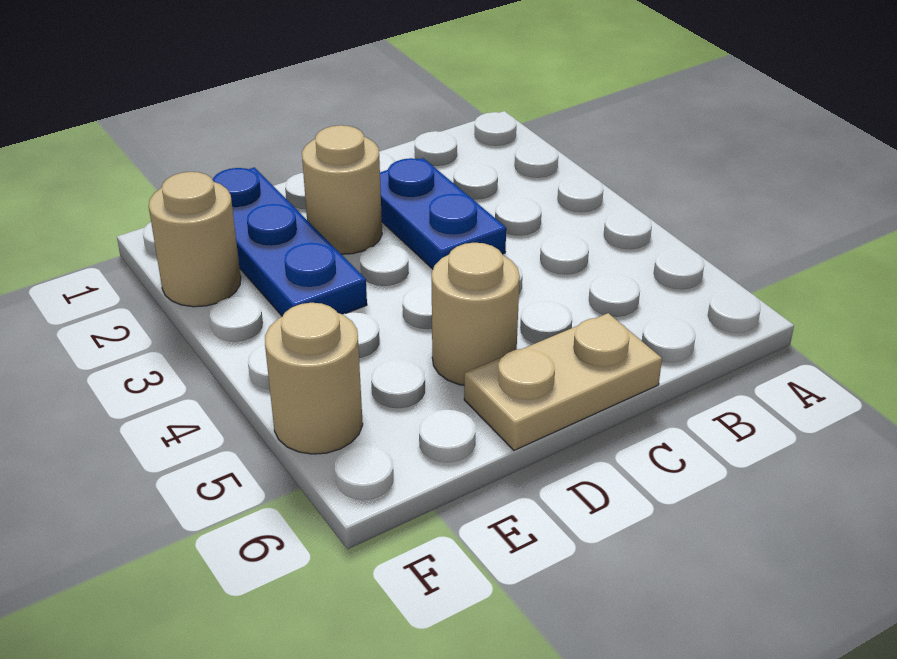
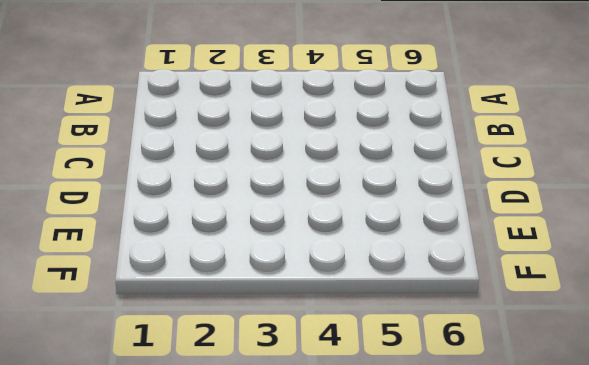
none -> blue 1x2 plate [380,158,506,269]
none -> tan 1x2 plate [464,313,662,450]

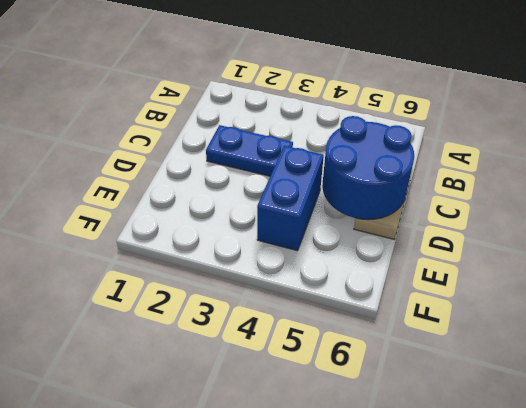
blue 2x2 round brick [322,116,414,220] -> none
blue 1x2 brick [257,146,324,251] -> none
none -> tan 1x1 round brick [302,125,382,254]
none -> tan 1x1 round brick [432,243,520,385]

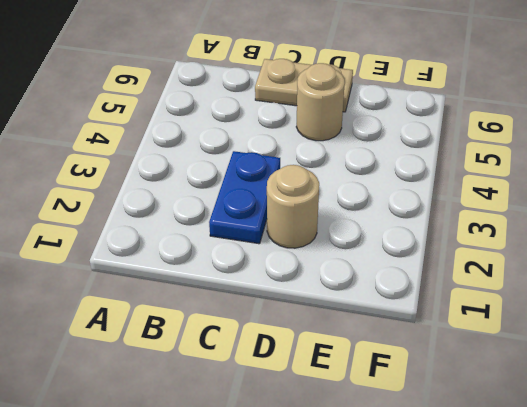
none -> blue 1x3 plate [213,167,367,316]
none -> tan 1x1 round brick [149,172,241,307]

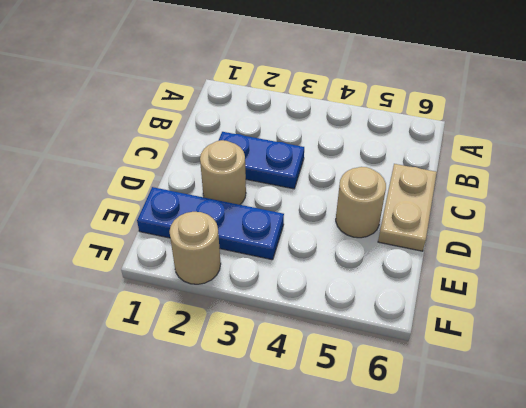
none -> tan 1x1 round brick [265,303,363,454]

